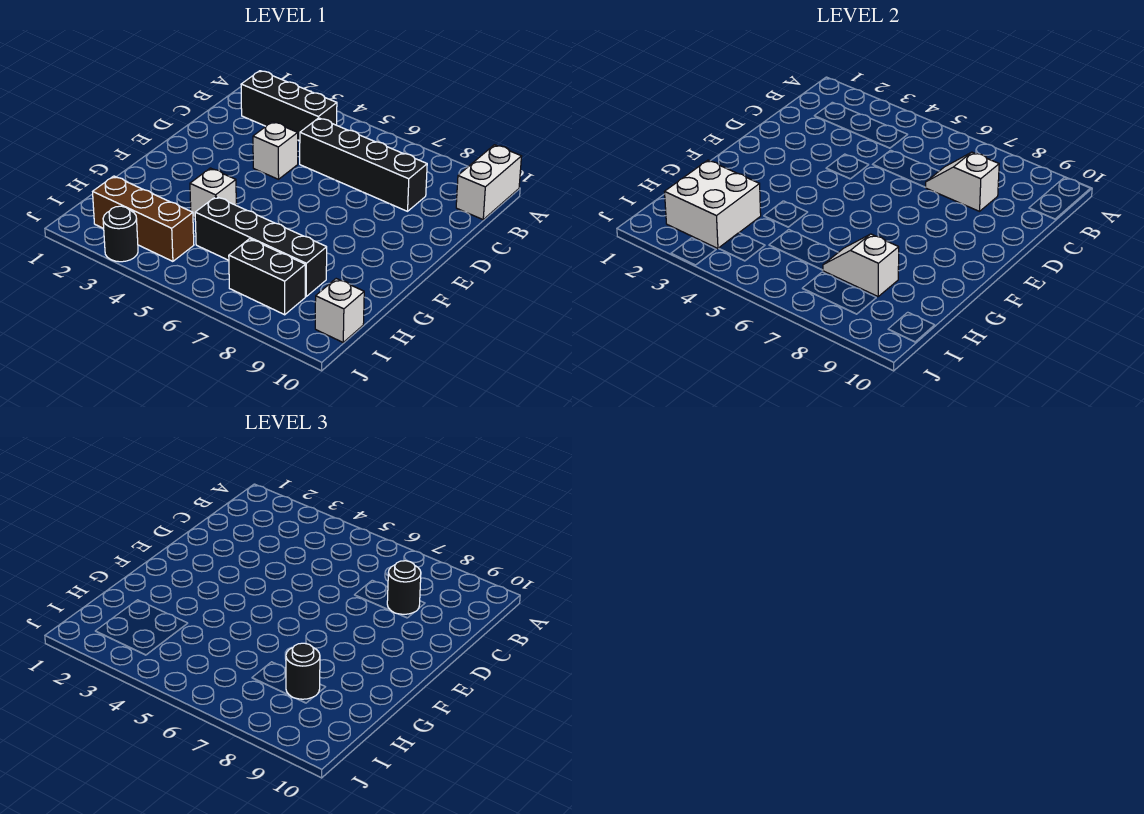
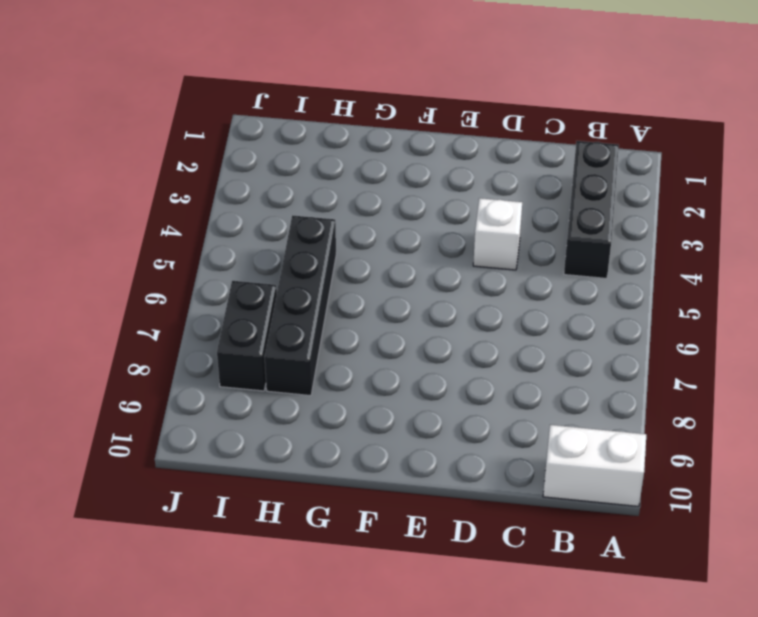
none -> black 1x4 brick [300,118,427,211]
none -> white 1x1 brick [190,168,236,218]
none -> brown 1x3 brick [93,176,194,261]

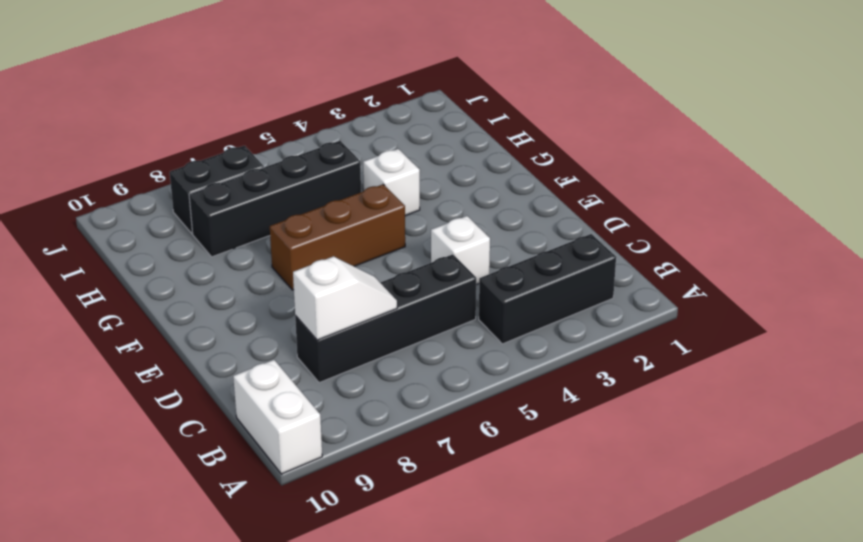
brown 1x3 brick [270,184,405,290] -> brown 1x3 brick moved to [93,176,194,261]
none -> white 1x1 brick [315,279,364,342]
none -> black 1x1 round brick [103,206,138,262]
none -> white 2x2 brick [665,160,761,249]

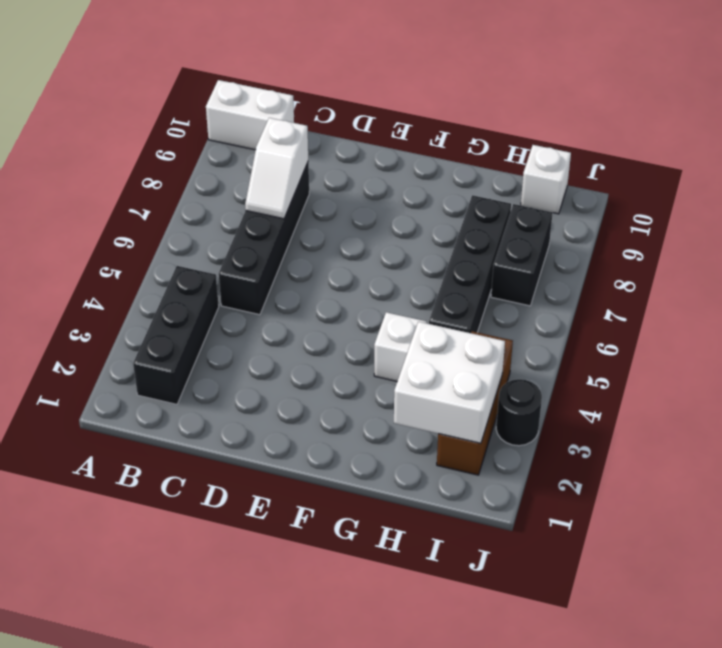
none -> white 1x1 brick [253,122,298,179]
none -> white 1x2 slope [823,234,899,296]
none -> black 1x1 round brick [387,561,421,614]

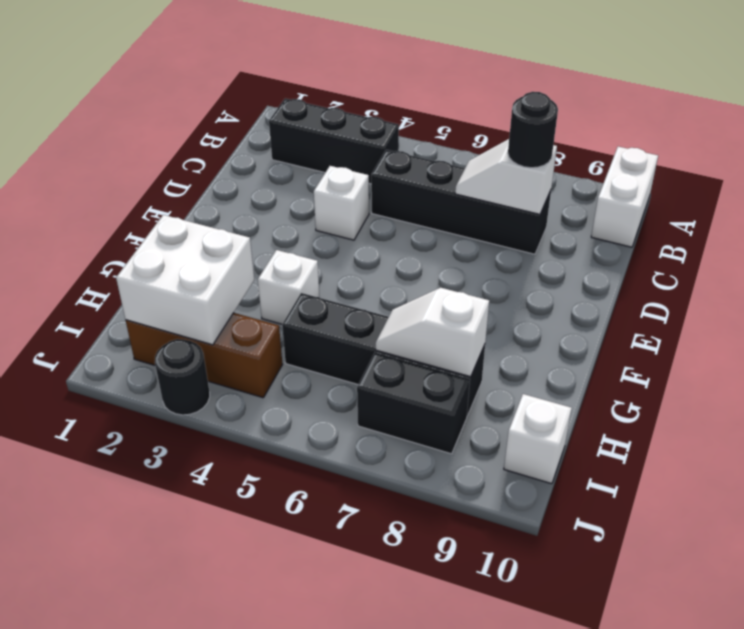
none -> black 1x1 round brick [286,643,320,699]

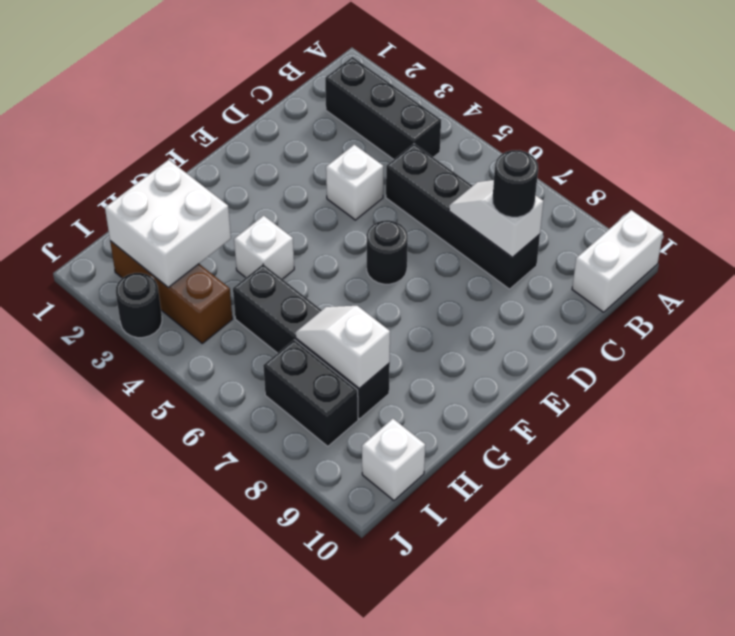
black 1x1 round brick [366,220,408,284] -> black 1x1 round brick moved to [286,643,320,699]

